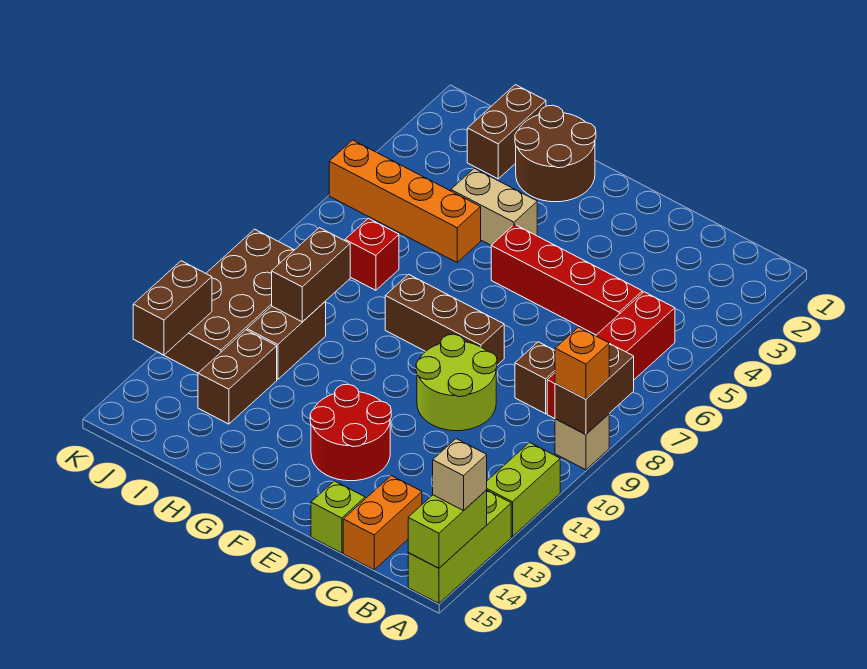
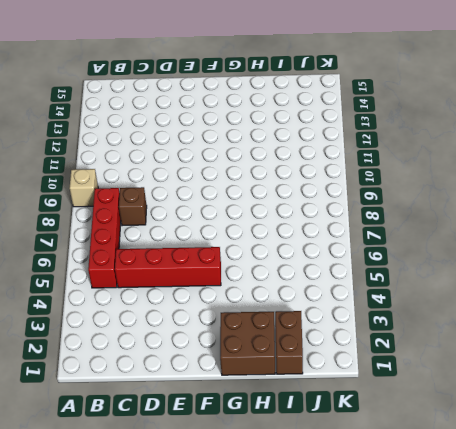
brown 2x2 brick [220,312,275,375] -> brown 2x2 round brick [515,105,596,202]
none -> lime 1x2 brick [487,442,560,537]
none -> lime 1x3 brick [408,491,511,603]
none -> orange 1x2 brick [343,476,422,570]

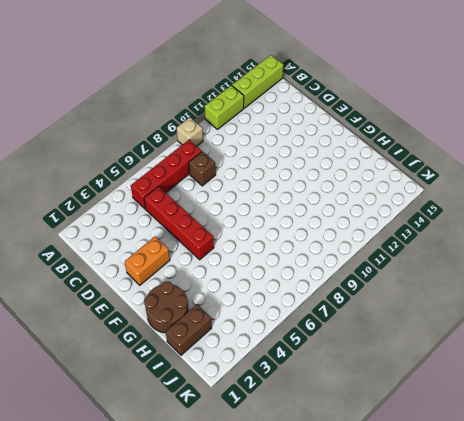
orange 1x2 brick [124,237,170,285] -> orange 1x2 brick moved to [343,476,422,570]
none -> lime 2x2 round brick [416,334,497,431]
none -> lime 1x1 brick [311,481,365,553]
none -> brown 1x3 brick [385,274,504,365]

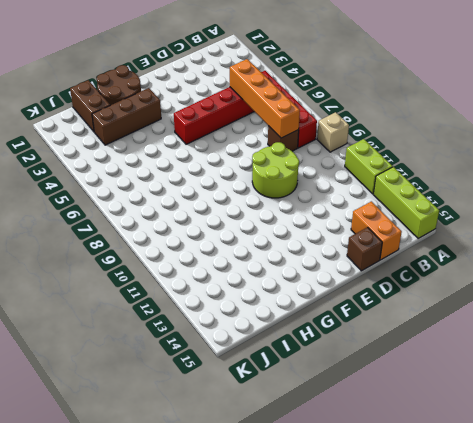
orange 1x4 brick [230,59,300,138] -> orange 1x4 brick turned to [329,140,481,262]
brown 1x1 brick [347,227,382,271] -> lime 1x1 brick [311,481,365,553]
brown 1x3 brick [92,88,161,145] -> brown 1x3 brick moved to [385,274,504,365]
none -> red 2x2 round brick [310,384,391,481]
none -> tan 1x2 brick [451,168,537,245]
none -> red 1x1 brick [345,218,399,290]

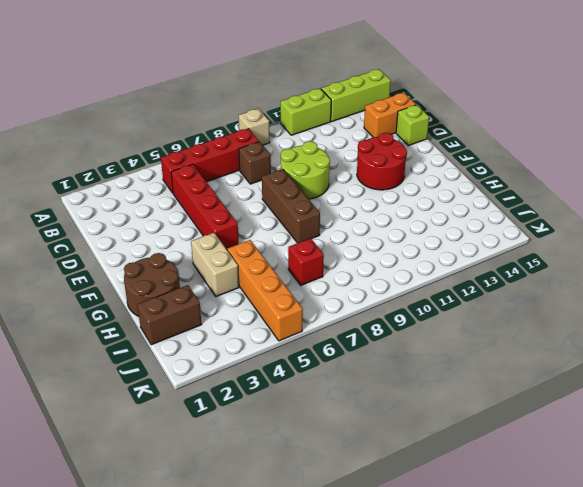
none -> brown 1x2 brick [247,301,326,379]
none -> brown 1x2 brick [198,330,277,424]
none -> brown 2x4 brick [164,229,294,373]

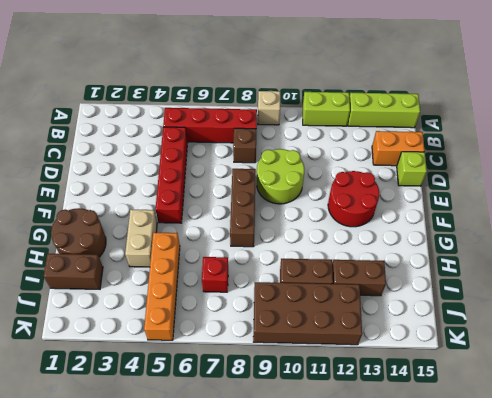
none -> brown 1x2 brick [555,343,634,435]
none -> lime 1x2 brick [408,490,487,568]
none -> brown 1x2 brick [272,228,350,322]

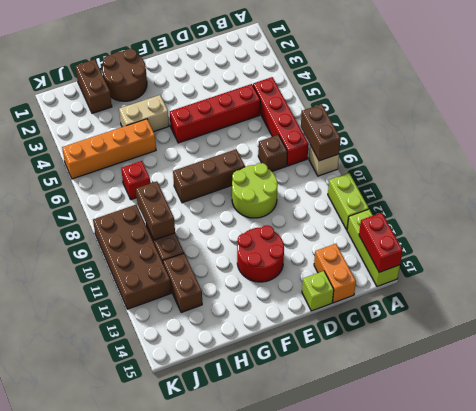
red 1x2 brick [359,213,403,272] -> lime 1x2 brick [408,490,487,568]
none -> brown 1x2 brick [133,261,212,355]
none -> orange 1x1 brick [555,327,609,399]
none -> tan 1x1 brick [433,439,487,511]

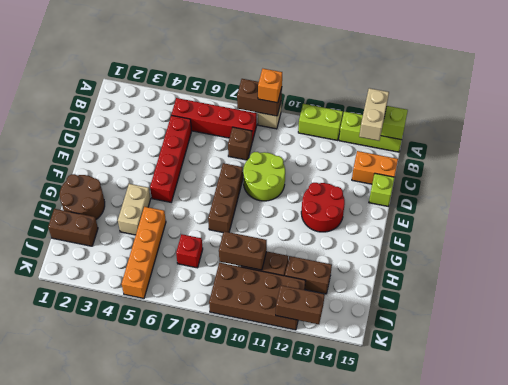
tan 1x2 brick [359,88,389,141] -> tan 1x1 brick [433,439,487,511]

